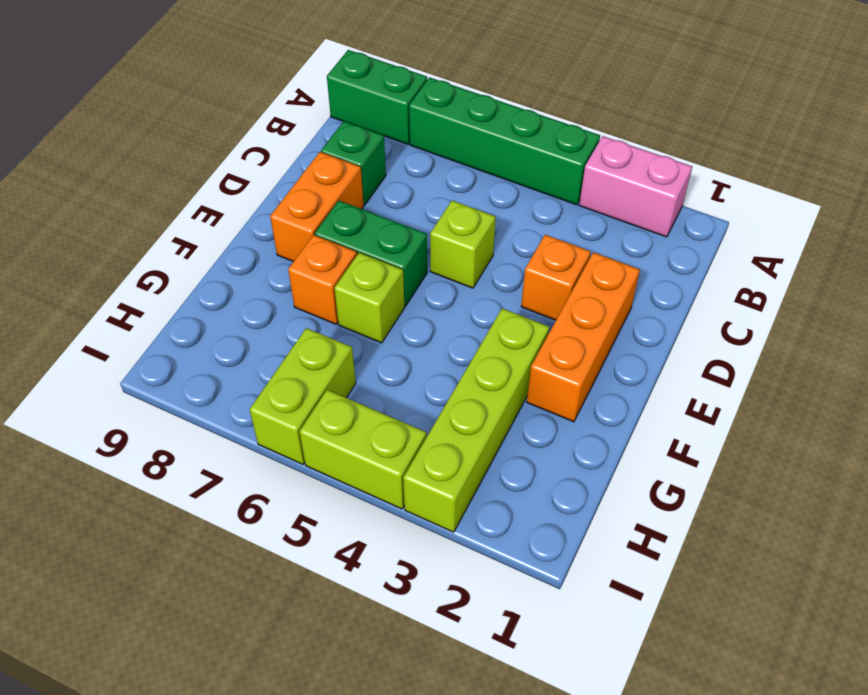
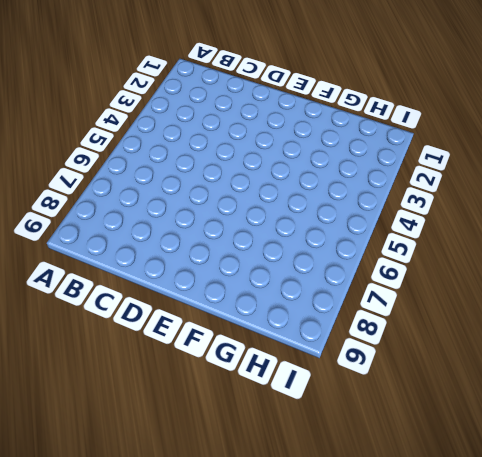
none -> pink 1x2 brick [579,136,692,237]
none -> green 1x4 brick [409,77,600,205]
none -> green 1x2 brick [327,50,427,144]

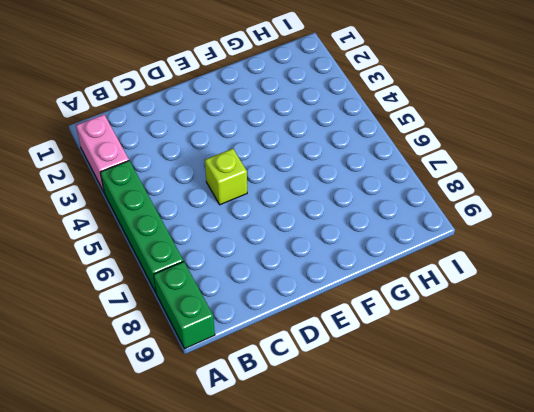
none -> green 1x1 brick [321,121,386,205]
none -> orange 1x3 brick [527,252,640,422]
none -> orange 1x1 brick [521,235,591,320]

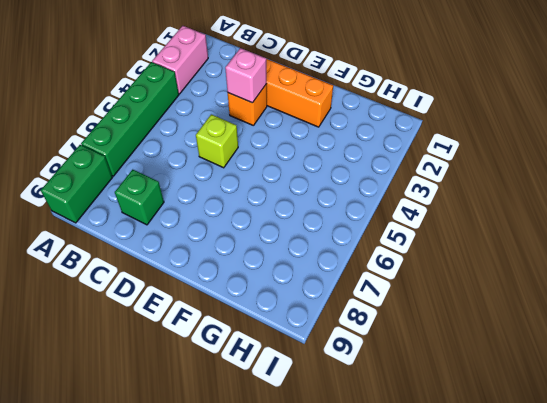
pink 1x1 brick [225,48,267,103] -> none
none -> orange 1x2 brick [270,152,364,262]
none -> green 1x2 brick [315,201,427,306]
none -> lime 1x4 brick [403,308,549,532]

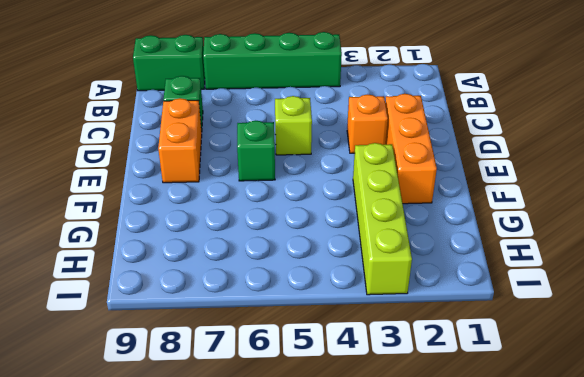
green 1x1 brick [237,121,275,181] -> green 1x2 brick [315,201,427,306]
none -> pink 1x2 brick [579,136,692,237]
none -> lime 1x1 brick [335,253,405,343]
none -> orange 1x1 brick [288,235,357,324]

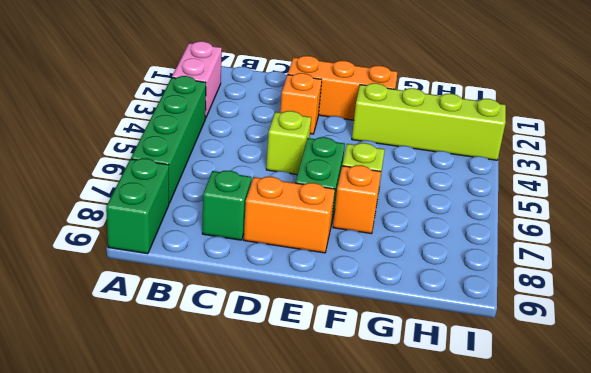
none -> lime 1x2 brick [250,328,356,464]
none -> lime 1x2 brick [300,390,427,509]

